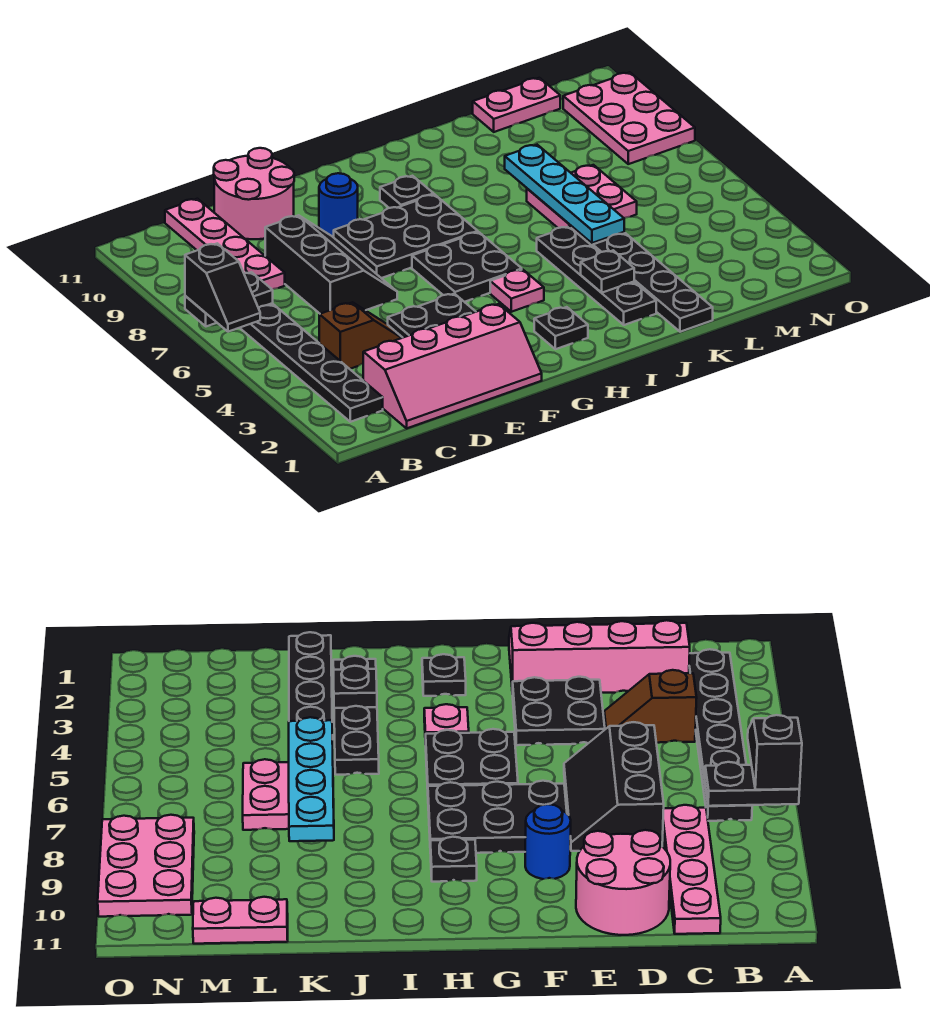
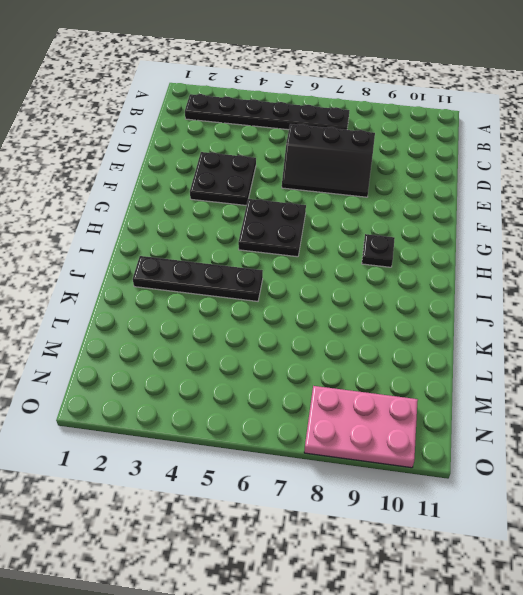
none -> pink 2x4 slope [363,304,542,428]
none -> brown 1x2 slope [319,302,403,369]
none -> pink 1x4 plate [165,199,285,290]

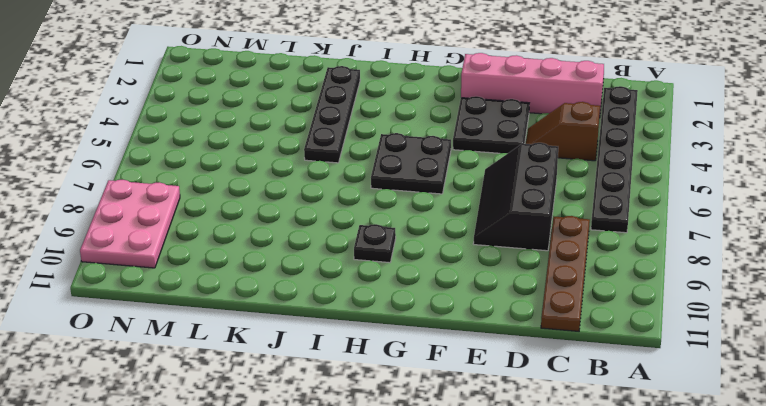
brown 1x4 plate [541,216,590,331] -> pink 1x4 plate [165,199,285,290]
none -> pink 2x2 round brick [214,148,294,239]
none -> black 2x3 plate [334,194,478,278]
none -> blue 1x1 round brick [319,173,358,237]

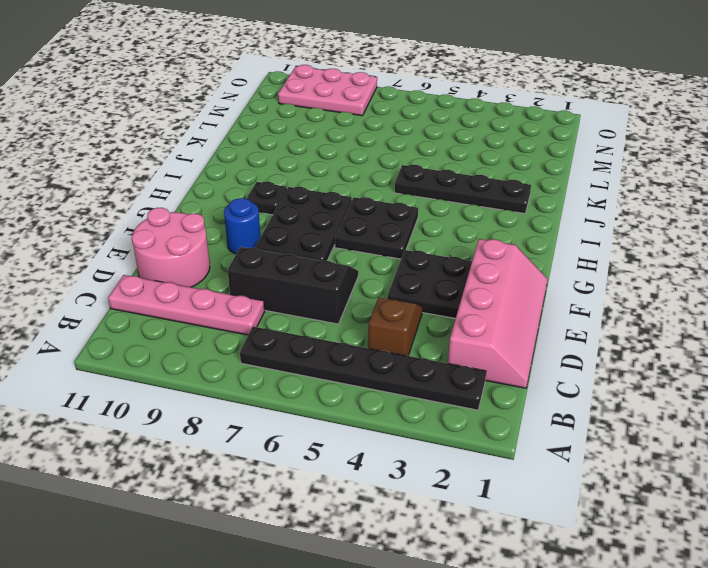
none -> black 1x1 plate [534,307,588,349]
none -> pink 1x1 plate [490,269,544,312]
none -> black 1x4 plate [593,233,713,332]

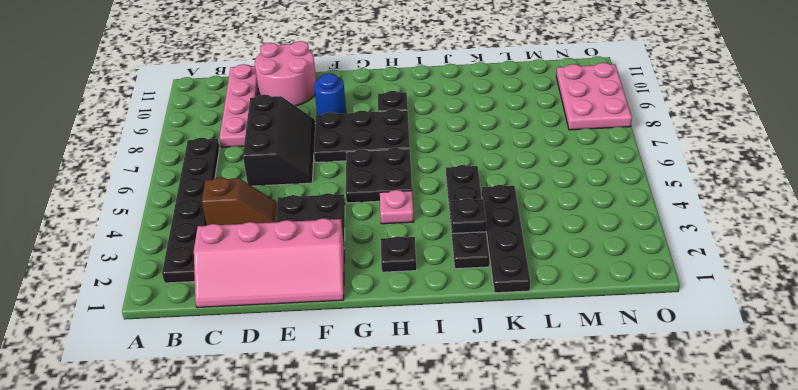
none -> pink 2x2 plate [527,165,637,235]
none -> pink 1x2 plate [473,78,560,132]
none -> black 1x2 plate [185,272,273,326]

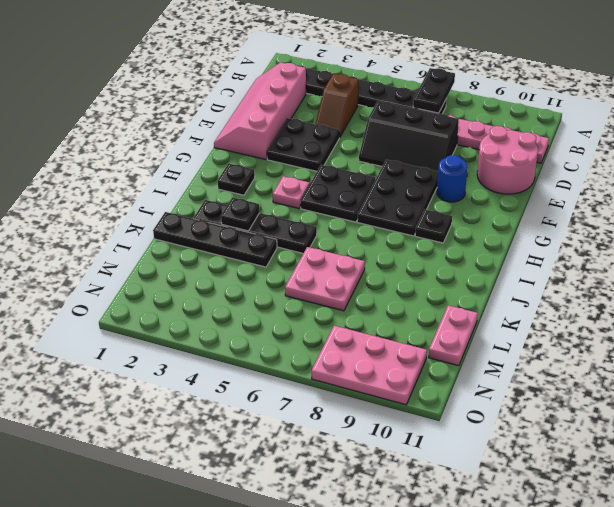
none -> cyan 1x4 plate [505,145,624,243]
none -> black 1x2 slope [185,243,260,332]

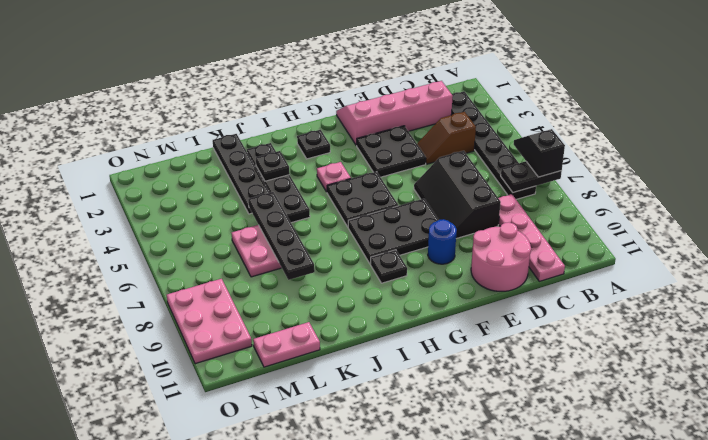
black 1x4 plate [248,192,315,280] -> cyan 1x4 plate [505,145,624,243]

